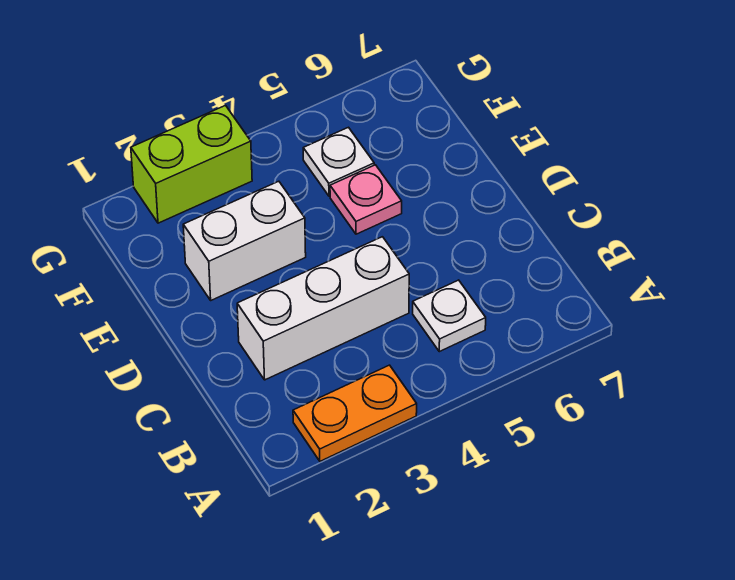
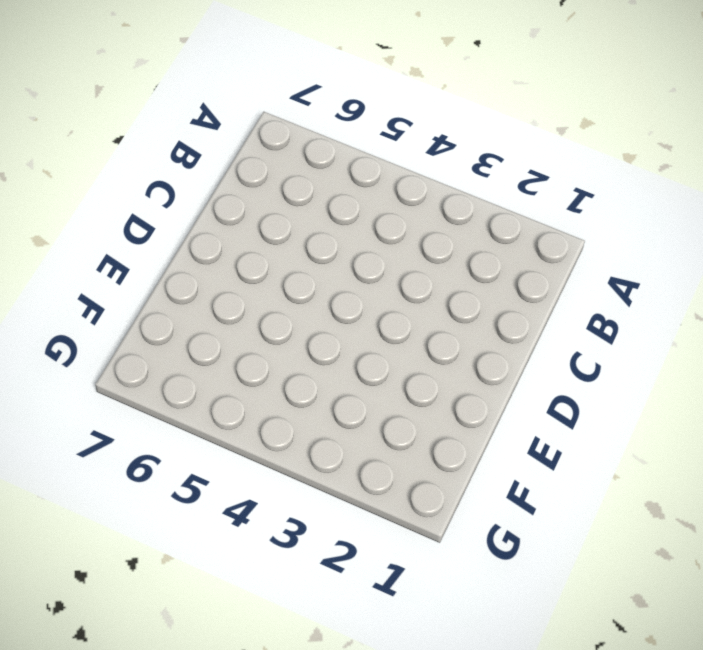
none -> orange 1x2 plate [293,365,417,461]
none -> white 1x1 plate [413,280,486,352]

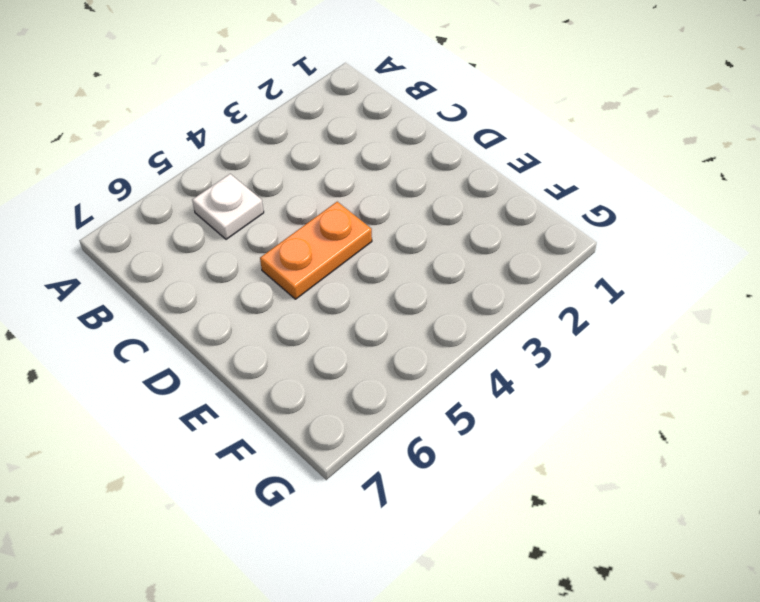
orange 1x2 plate [260,202,372,299] -> orange 1x2 plate moved to [293,365,417,461]
none -> white 1x3 brick [237,237,409,380]
none -> white 1x2 brick [183,181,306,300]

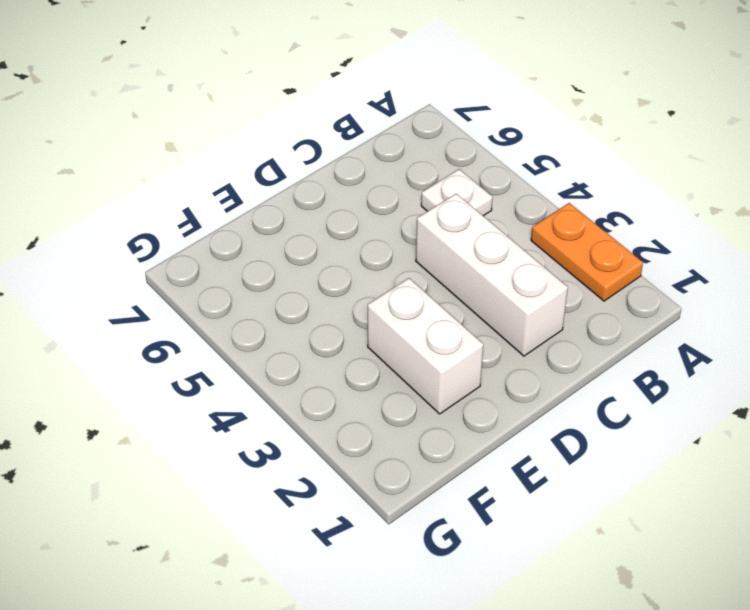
none -> pink 1x1 plate [330,165,402,234]
none -> white 1x1 plate [303,127,374,196]

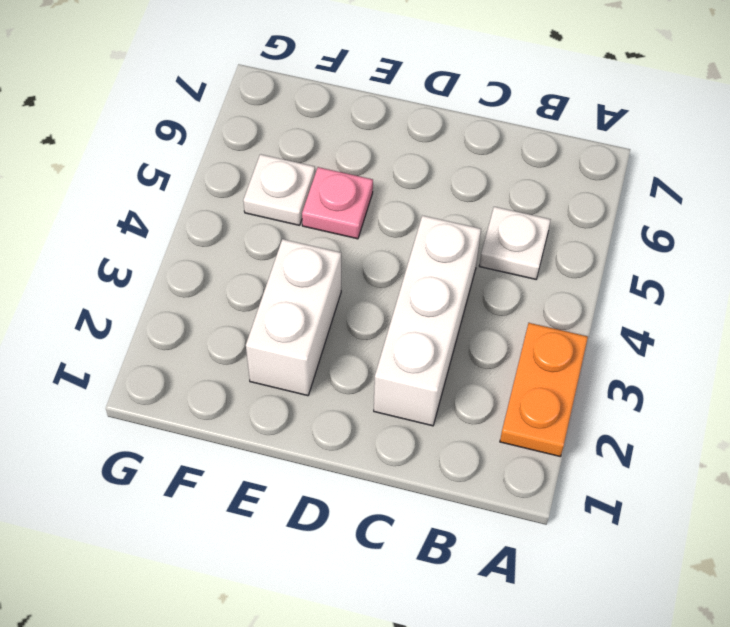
none -> lime 1x2 brick [131,106,252,223]

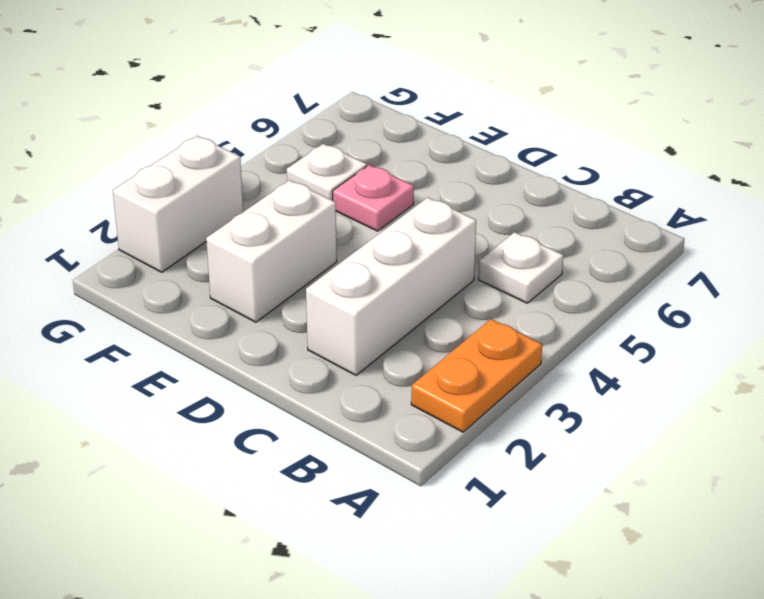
white 1x2 brick [113,136,243,272] -> lime 1x2 brick [131,106,252,223]

